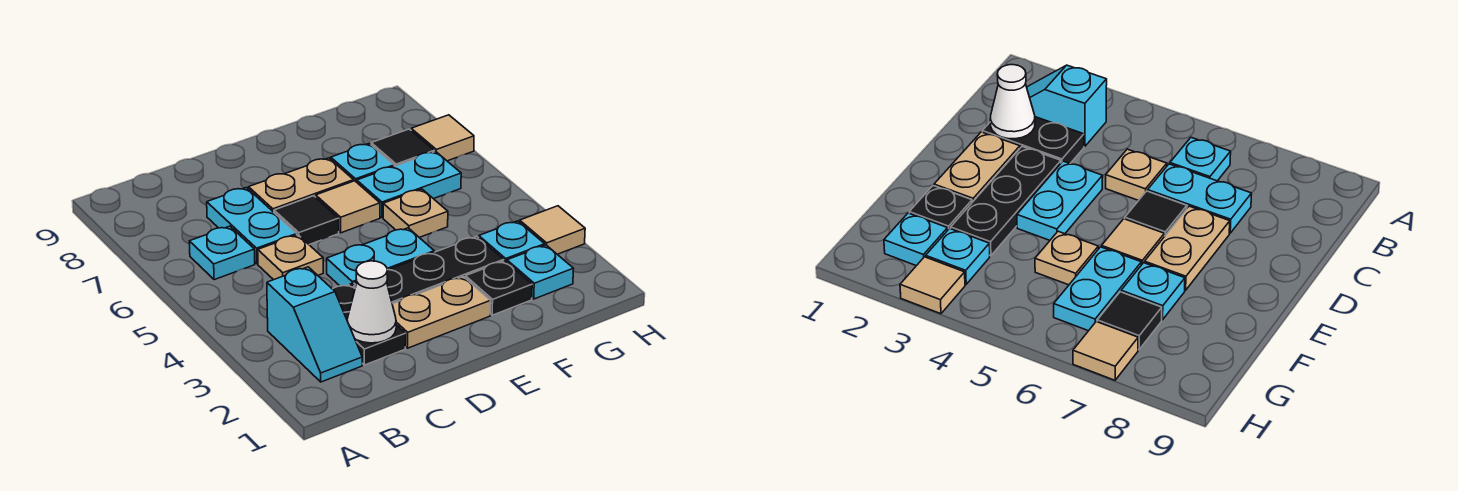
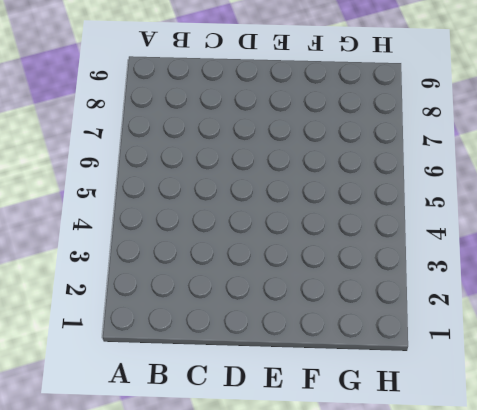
none -> cyan 1x2 slope [267,267,362,382]
none -> cyan 1x1 plate [189,226,255,280]
none -> black 1x2 plate [333,284,406,365]

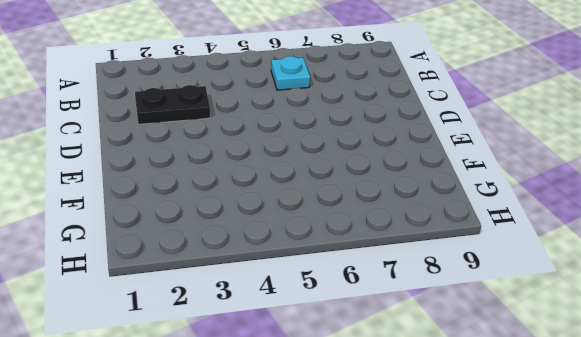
none -> cyan 1x2 slope [267,267,362,382]
none -> tan 1x1 plate [258,235,323,280]
none -> cyan 1x2 plate [207,188,297,264]

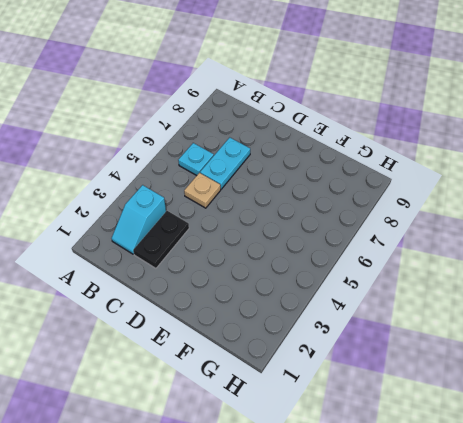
none -> tan 1x2 plate [392,277,491,348]
none -> black 1x3 plate [354,236,504,304]
none -> cyan 1x2 plate [327,228,434,286]

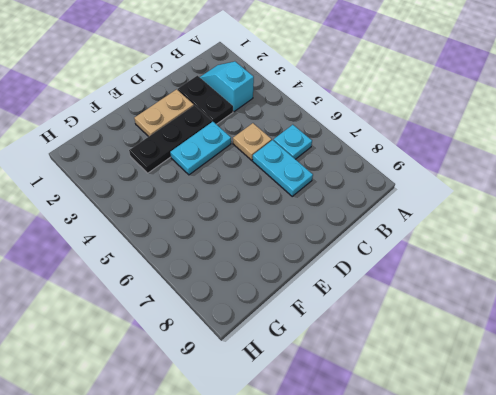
none -> black 1x1 tile [274,196,339,245]
none -> tan 1x2 plate [249,158,354,212]
none -> tan 1x1 tile [316,181,380,233]

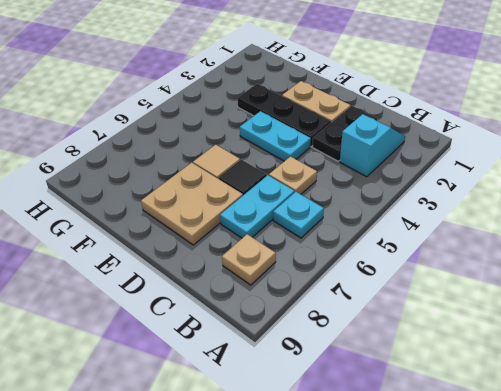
tan 1x1 plate [222,234,276,285] -> tan 1x1 plate moved to [383,189,448,237]
tan 2x2 plate [141,163,243,245] -> tan 1x2 plate [249,158,354,212]
none -> black 1x1 plate [465,261,532,315]
none -> cyan 1x2 plate [357,151,461,218]
none -> cyan 1x1 plate [331,144,394,182]

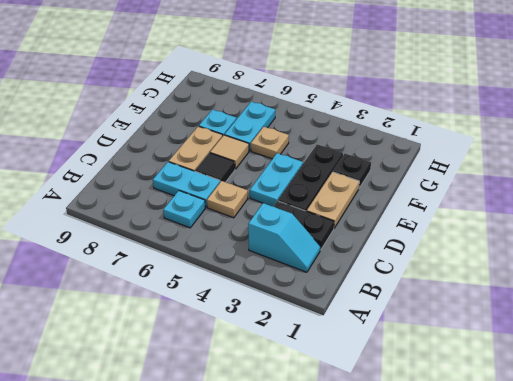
none -> cyan 1x1 plate [507,245,574,299]
none -> cyan 1x1 plate [479,221,545,262]
none -> black 1x1 tile [371,129,434,166]

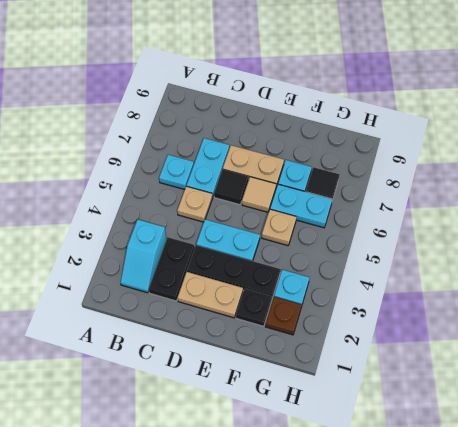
brown 1x1 plate [265,297,302,335] -> cyan 1x1 plate [507,245,574,299]
none -> tan 1x1 tile [520,206,585,254]
none -> tan 1x1 tile [411,115,474,161]
none -> white 1x1 cone [347,261,396,343]

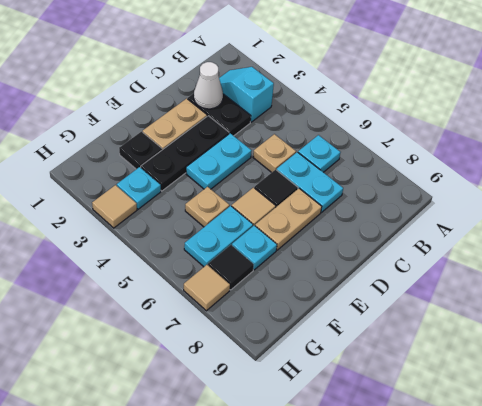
none -> cyan 1x1 plate [507,245,574,299]

